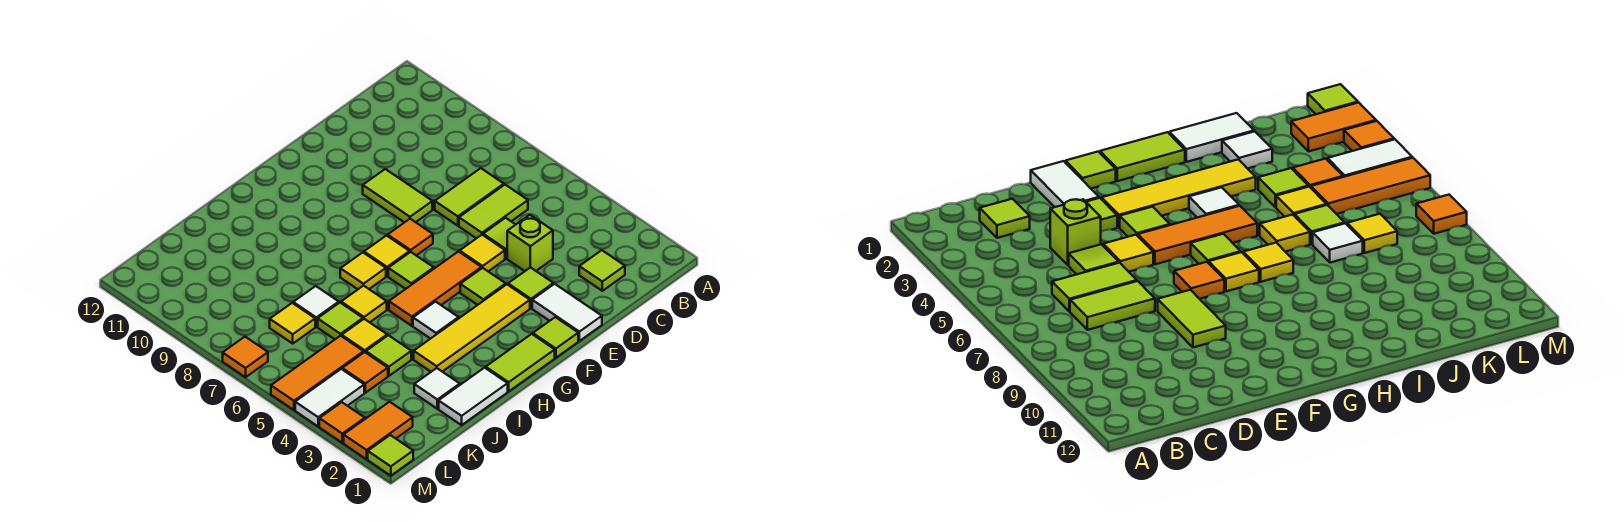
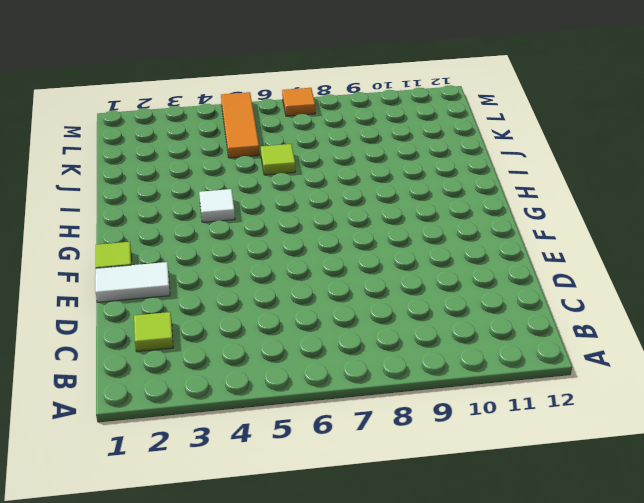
none -> lime 1x2 tile [459,185,528,238]
none -> lime 1x2 tile [435,168,504,226]
none -> lime 1x1 brick [507,215,553,271]
none -> lime 1x1 tile [483,218,516,258]

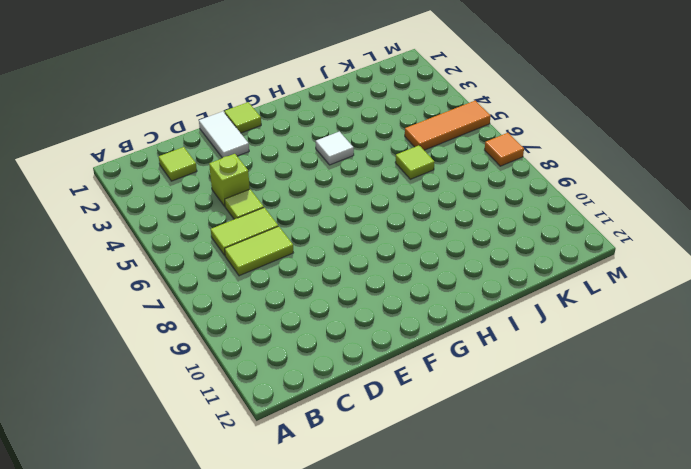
none -> lime 1x1 tile [508,267,554,308]
none -> yellow 1x1 tile [460,235,505,271]
none -> lime 1x2 tile [363,169,432,223]
none -> yellow 1x4 tile [414,284,530,372]

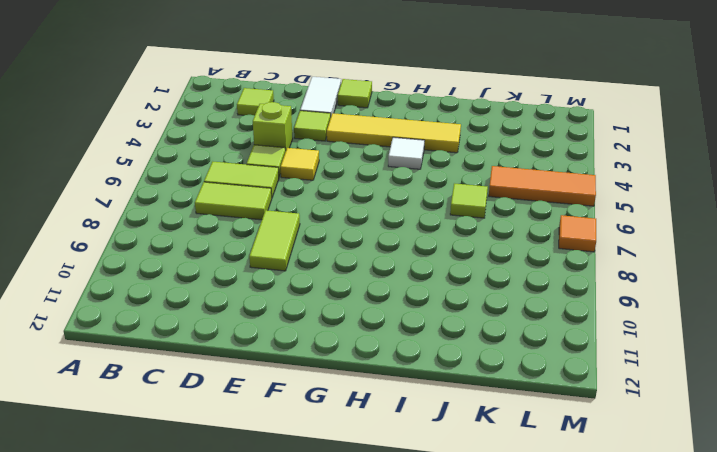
none -> lime 1x1 tile [460,268,506,305]
none -> orange 1x3 tile [389,252,482,326]
none -> orange 1x1 tile [388,219,433,255]
none -> lime 1x2 tile [486,334,555,391]

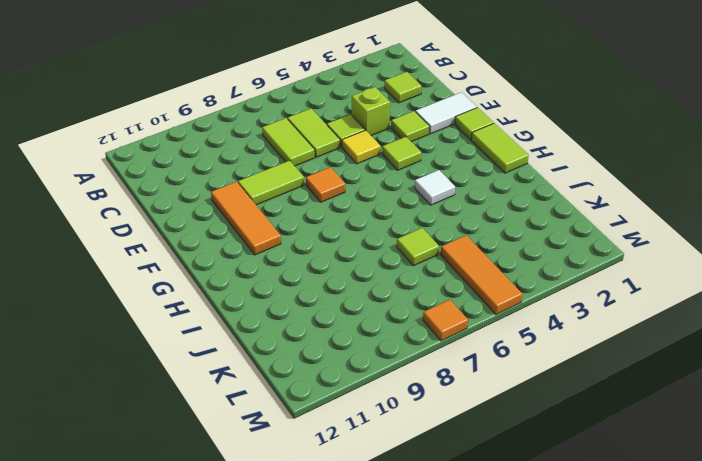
orange 1x3 tile [211,182,281,255] -> orange 1x3 tile moved to [389,252,482,326]
none -> yellow 1x4 tile [414,284,530,372]
none -> lime 1x1 tile [388,252,434,289]
none -> yellow 1x1 tile [364,236,410,276]
none -> yellow 1x1 tile [340,253,386,289]

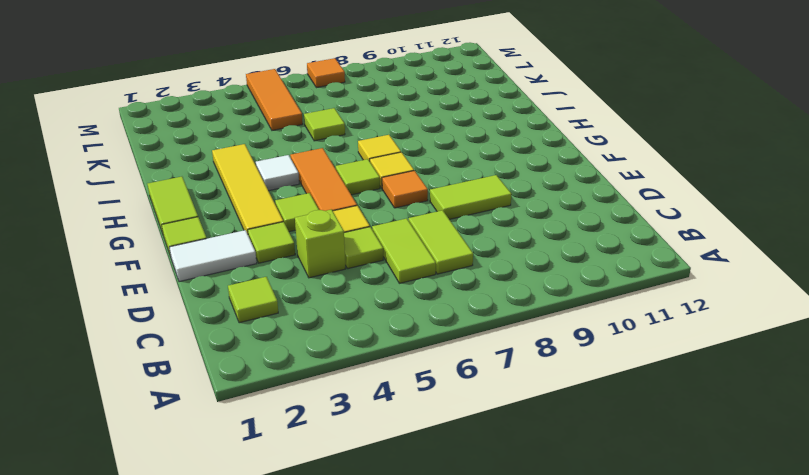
none -> white 1x2 tile [439,368,508,425]
none -> yellow 1x1 tile [341,286,387,322]
none -> white 1x1 tile [414,368,460,409]
none -> lime 1x1 tile [366,335,411,376]

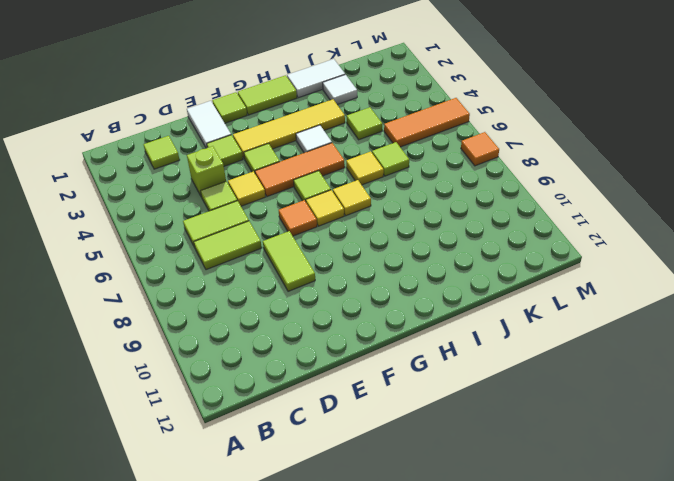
none -> yellow 1x1 tile [342,319,387,352]
none -> white 1x1 tile [293,286,339,327]
none -> orange 1x1 tile [342,352,388,393]
none -> yellow 1x1 tile [270,303,315,343]

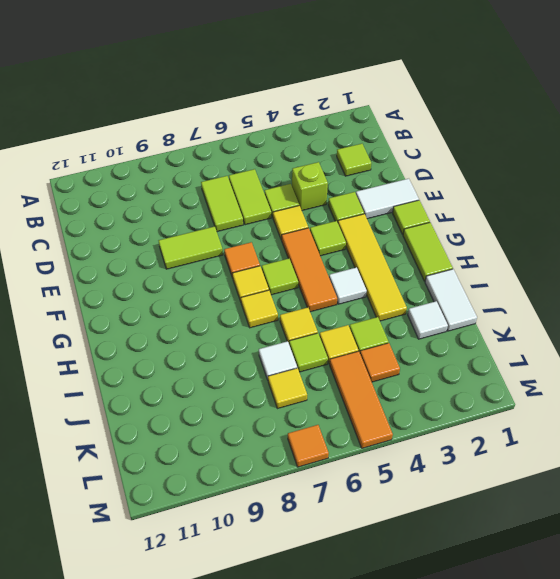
none -> orange 1x2 tile [344,402,413,459]
none -> white 1x2 tile [295,369,364,426]
none -> lime 1x1 tile [368,435,413,476]
none -> orange 1x1 tile [319,402,365,443]

